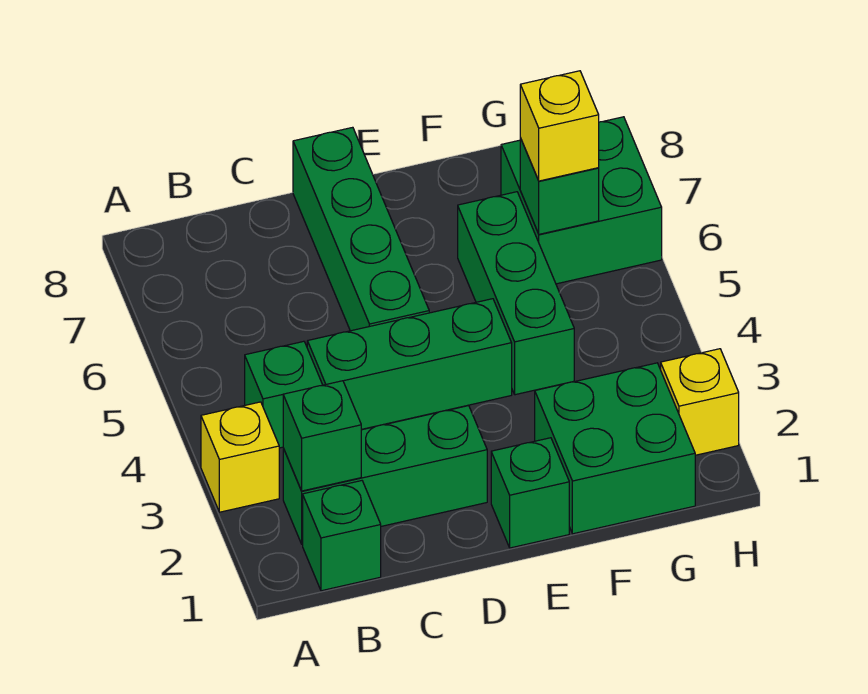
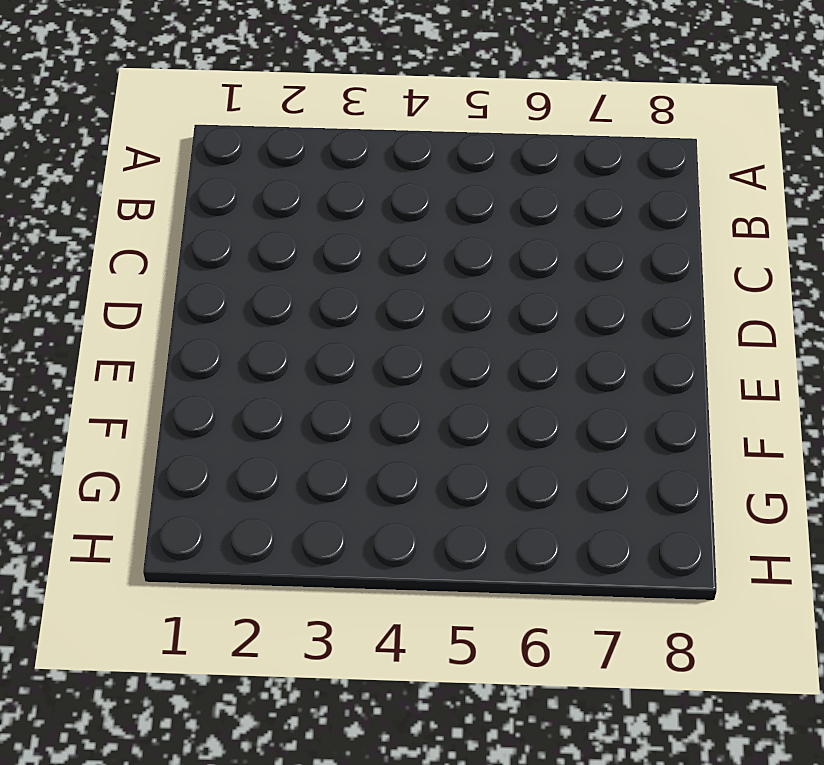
none -> yellow 1x1 brick [201,402,279,512]
none -> green 1x1 brick [303,481,381,591]
none -> green 1x3 brick [283,406,487,544]

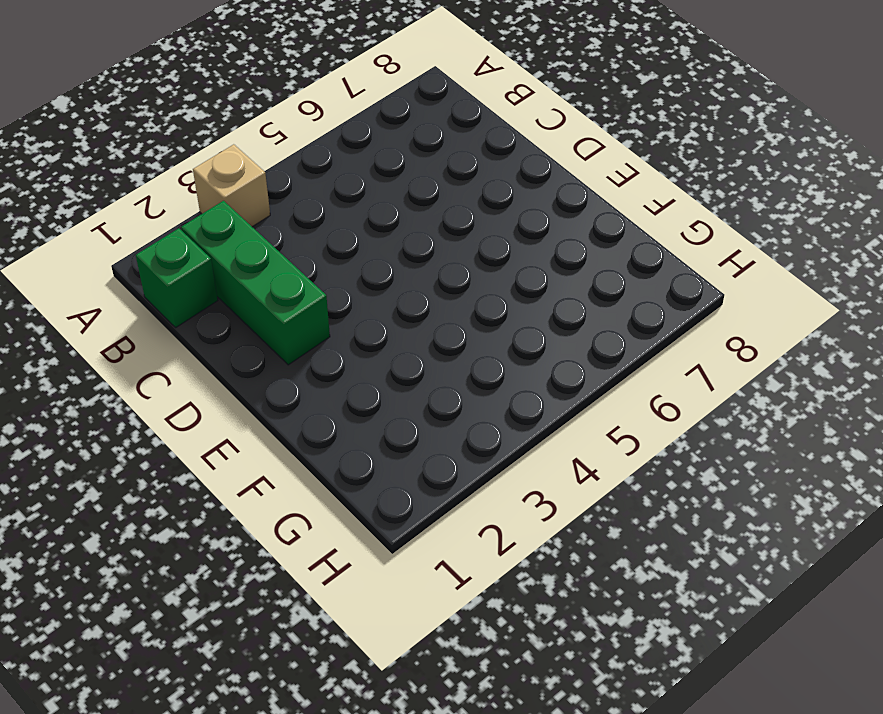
tan 1x1 brick [193,144,270,227] -> yellow 1x1 brick [201,402,279,512]
none -> green 1x1 brick [245,341,322,448]
none -> green 1x3 brick [307,299,512,429]
none -> green 1x4 brick [293,127,429,331]

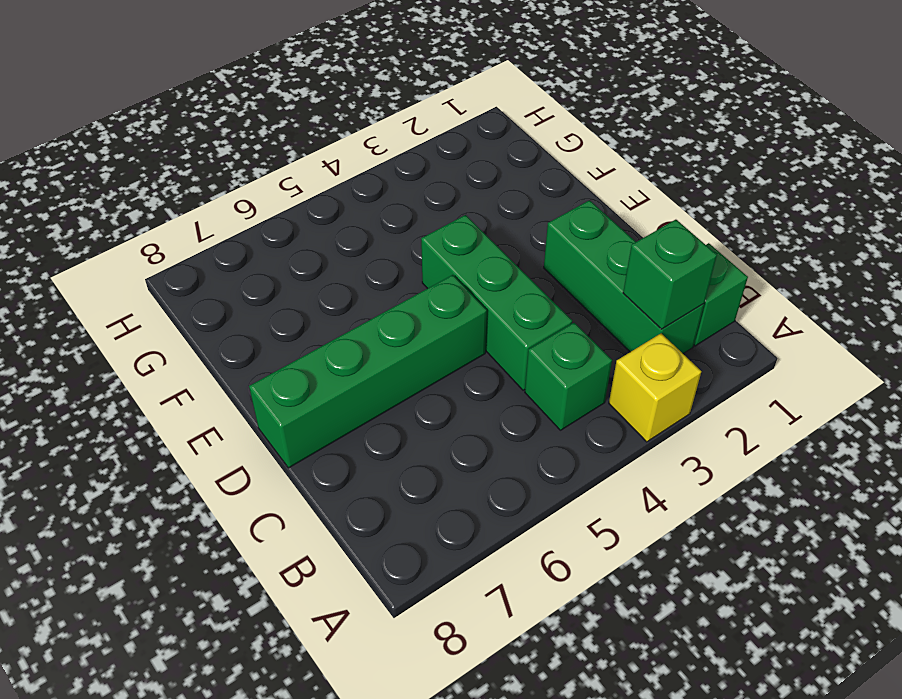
none -> green 1x1 brick [491,438,569,548]
none -> green 2x2 brick [535,363,695,534]
none -> green 1x3 brick [458,192,574,395]

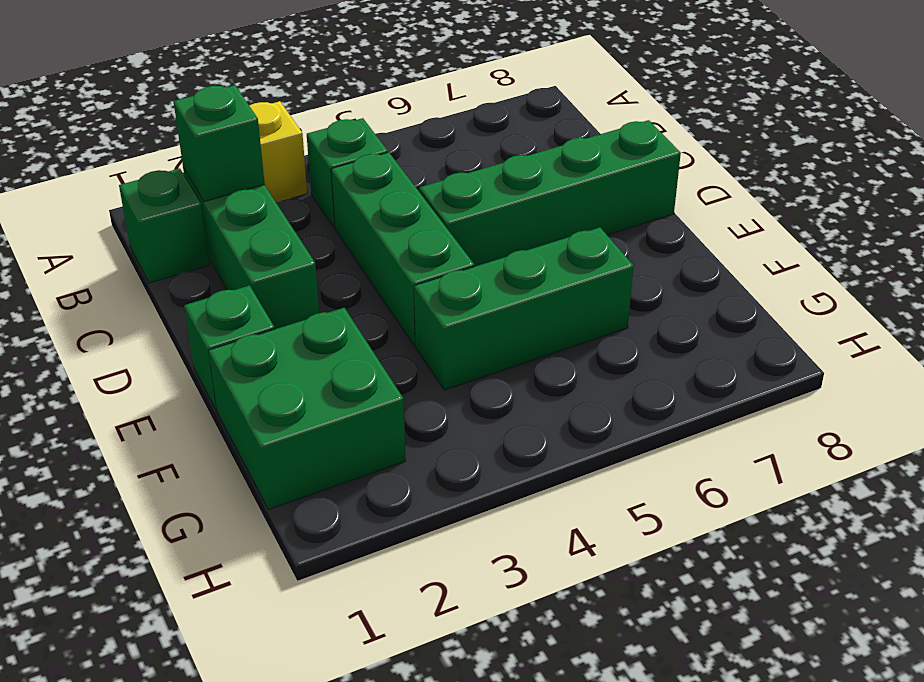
none -> green 2x2 brick [501,117,662,284]
none -> yellow 1x1 brick [661,349,739,455]
none -> green 1x1 brick [520,138,599,234]

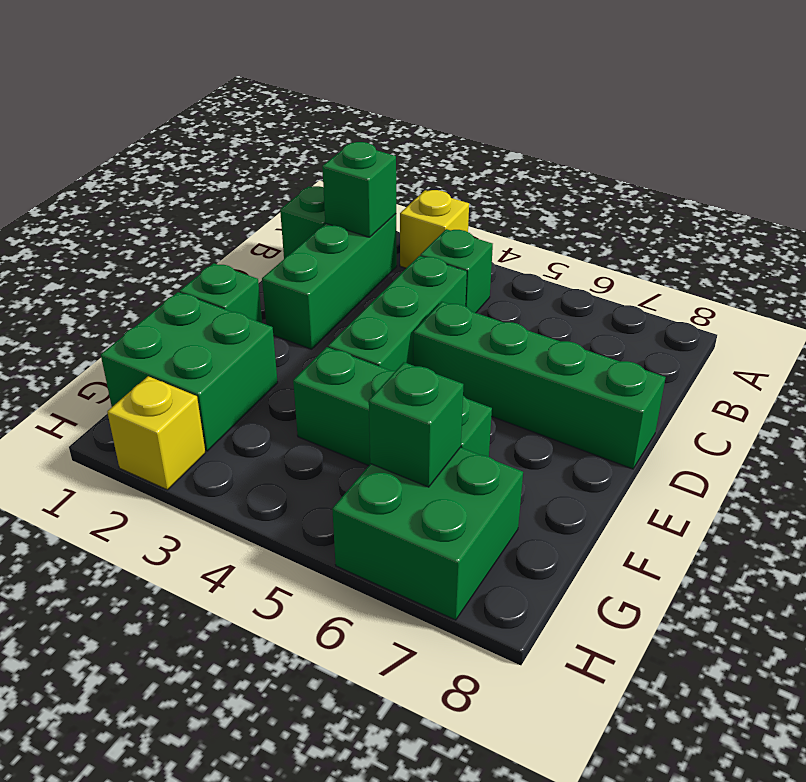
none -> yellow 1x1 brick [520,71,599,181]

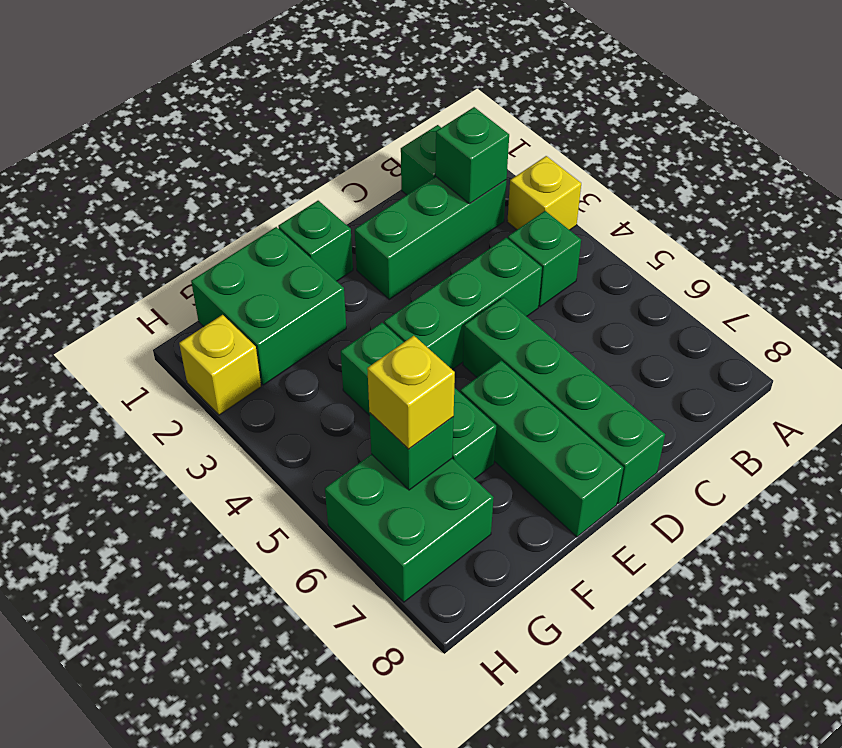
green 1x3 brick [460,361,623,537] -> none

